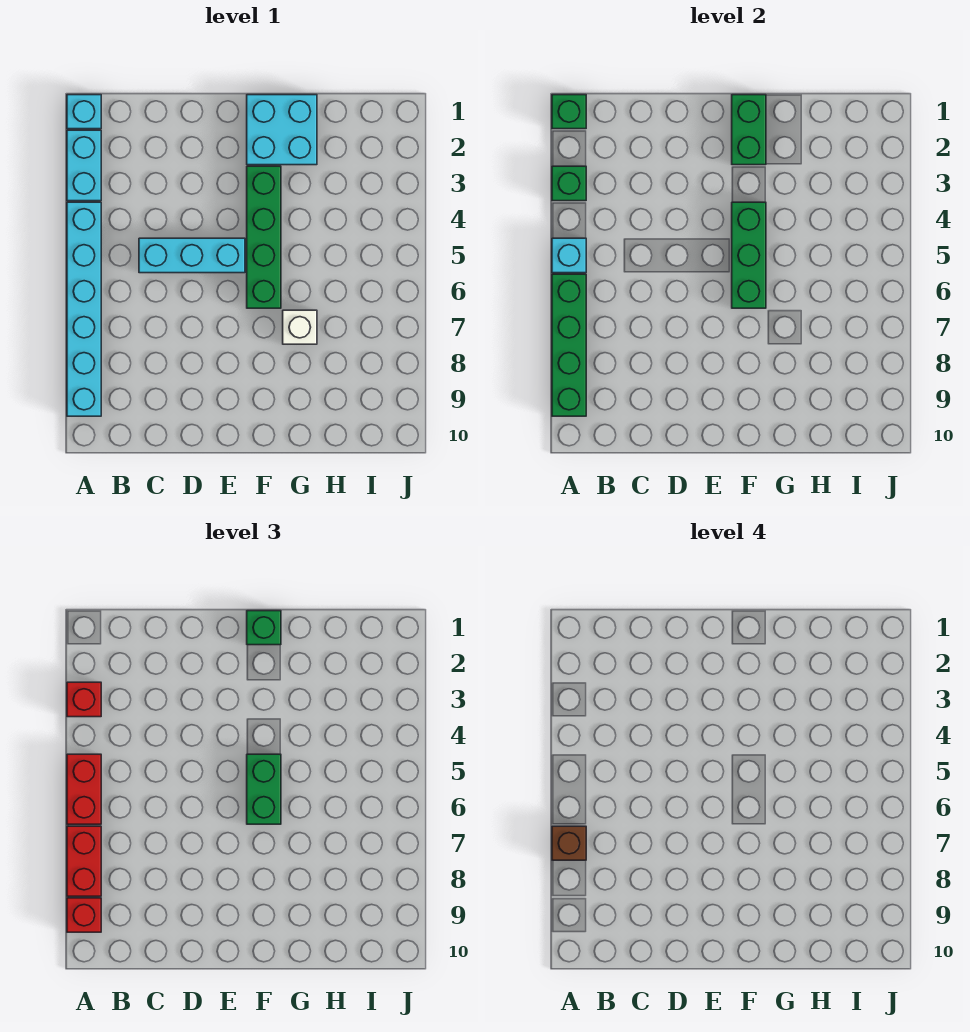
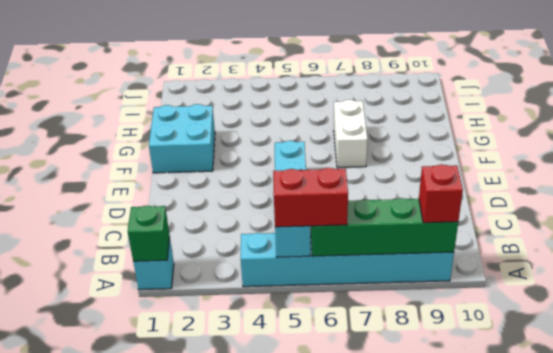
white 1x2 brick [334,100,367,168] -> white 1x1 brick [283,310,317,344]
none -> cyan 1x2 brick [67,130,101,201]
none -> green 1x4 brick [247,166,281,308]
none -> green 1x1 brick [552,166,586,201]

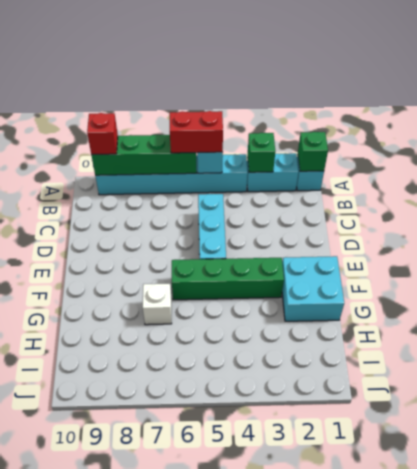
none -> green 1x2 brick [732,95,766,165]
none -> green 1x3 brick [732,202,766,308]
none -> red 1x1 brick [67,682,101,717]

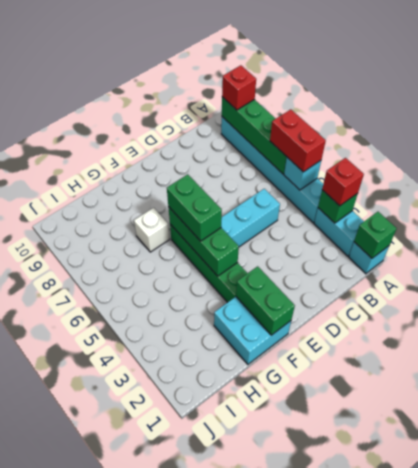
none -> red 1x2 brick [67,826,101,896]
none -> green 1x1 brick [247,611,281,645]
none -> brown 1x1 brick [552,826,586,860]

